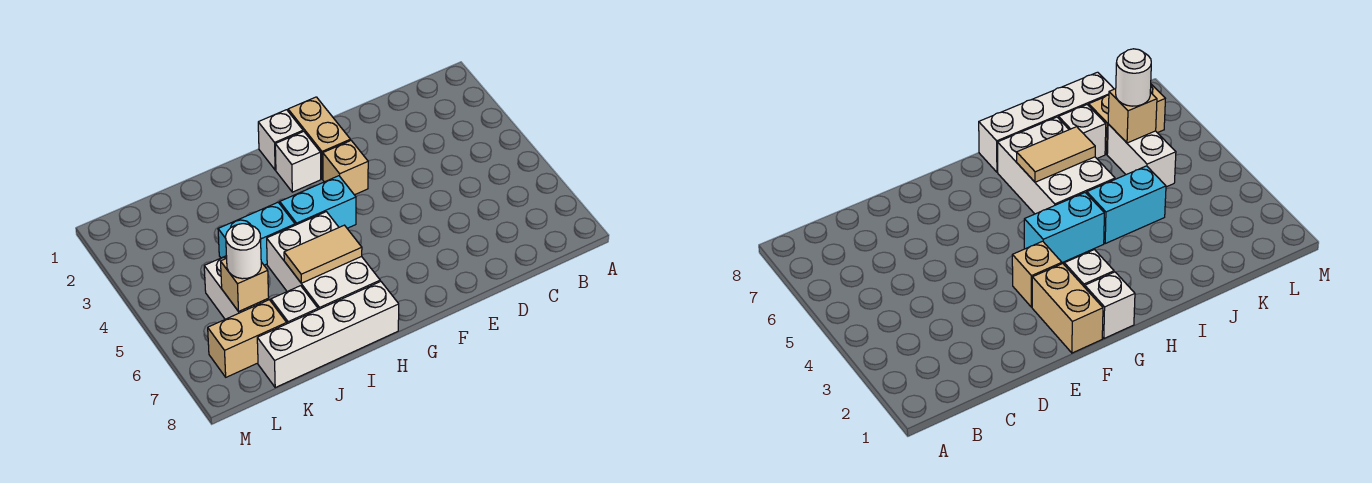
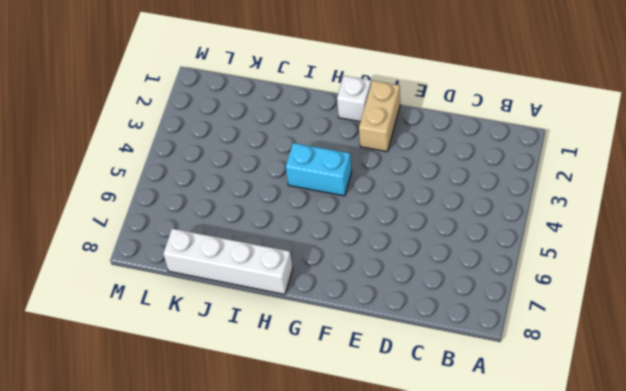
none -> tan 1x1 brick [323,140,368,195]
none -> white 1x1 brick [275,131,321,192]
none -> white 2x3 brick [267,212,380,310]

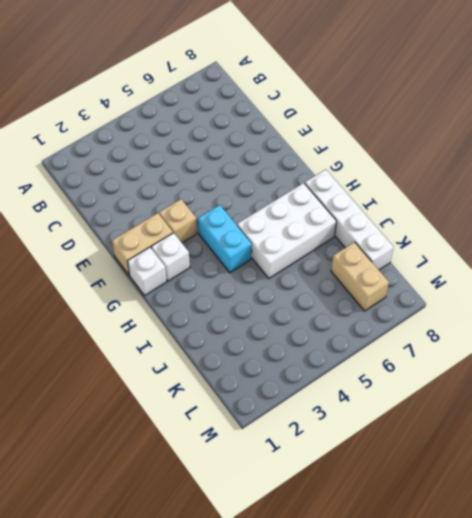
none -> cyan 1x2 brick [218,203,295,265]
none -> white 1x1 brick [271,286,318,324]
none -> white 1x2 brick [204,256,269,319]

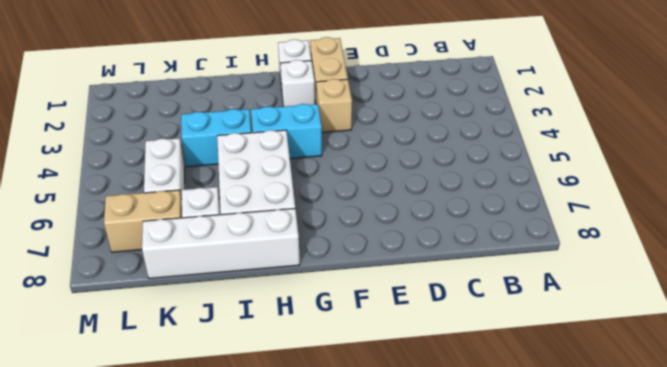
none -> tan 1x2 tile [284,225,362,283]
none -> tan 1x1 brick [221,258,269,311]
none -> white 1x1 round brick [226,224,261,279]

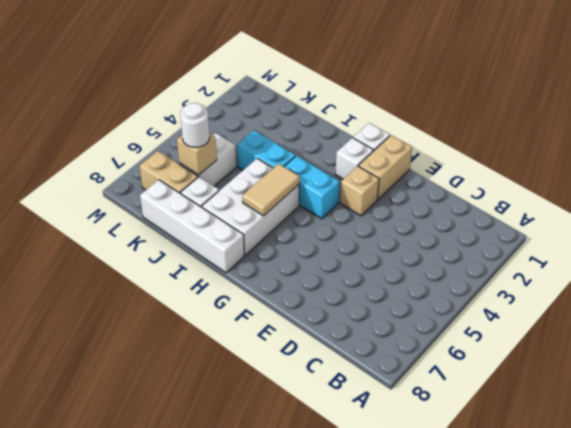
tan 1x2 tile [242,164,300,216] -> tan 1x2 tile turned to [284,225,362,283]

